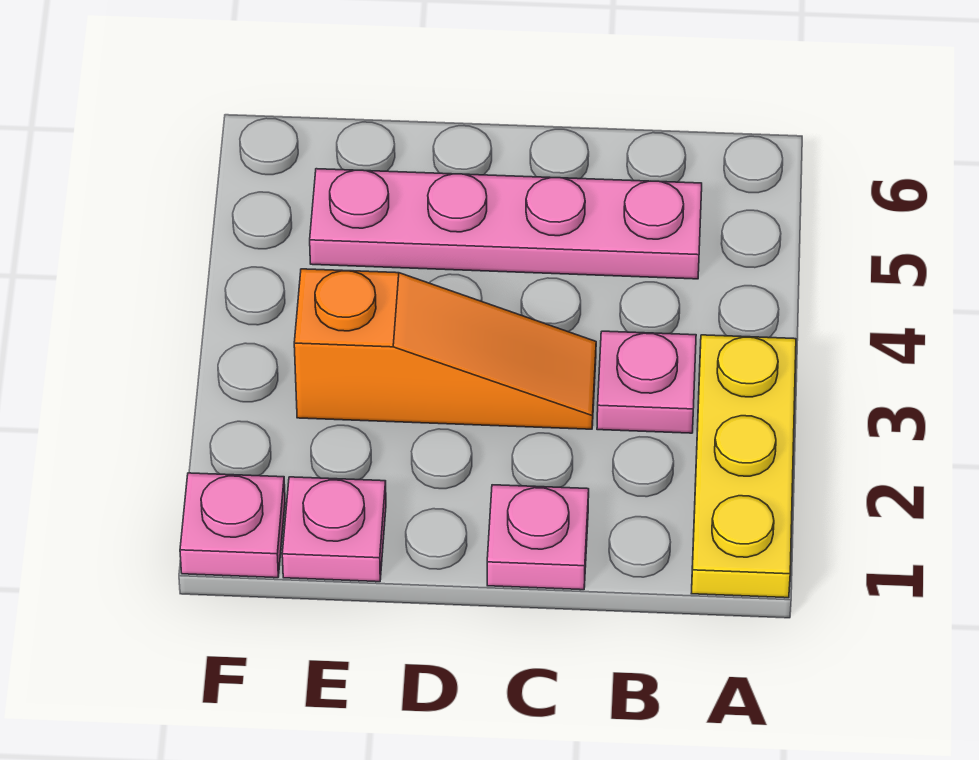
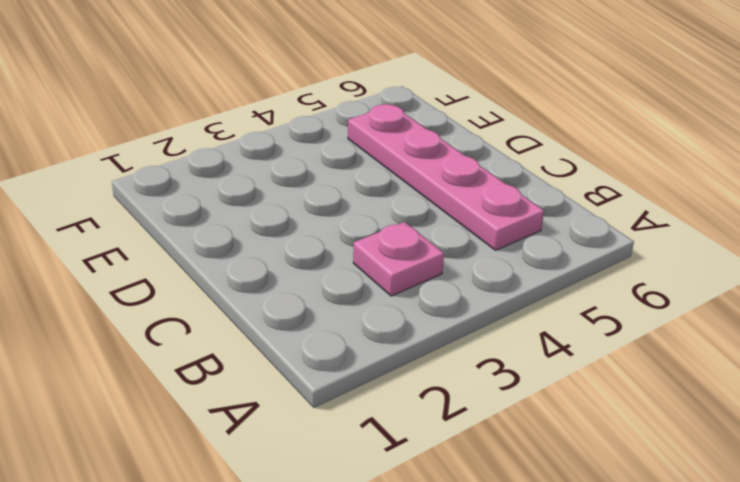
none -> yellow 1x3 plate [691,335,796,598]
none -> pink 1x1 plate [487,485,589,590]

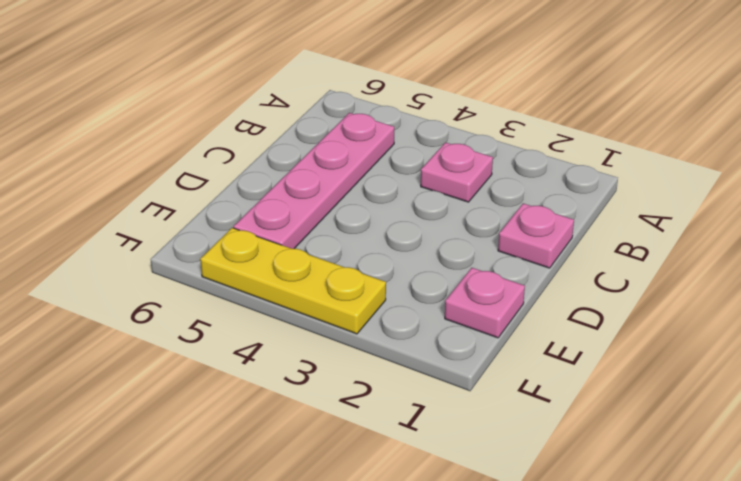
yellow 1x3 plate [200,228,386,334] -> yellow 1x3 plate moved to [691,335,796,598]
none -> orange 1x3 slope [294,269,596,429]
none -> pink 1x1 plate [180,473,285,578]

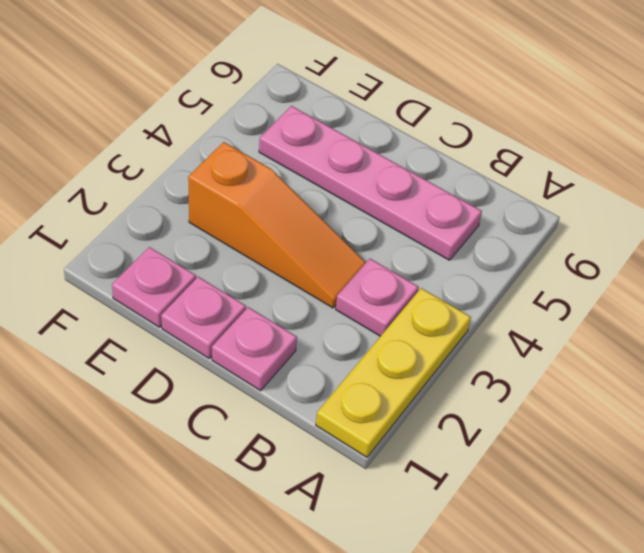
pink 1x1 plate [161,277,246,358] -> pink 1x1 plate moved to [180,473,285,578]

